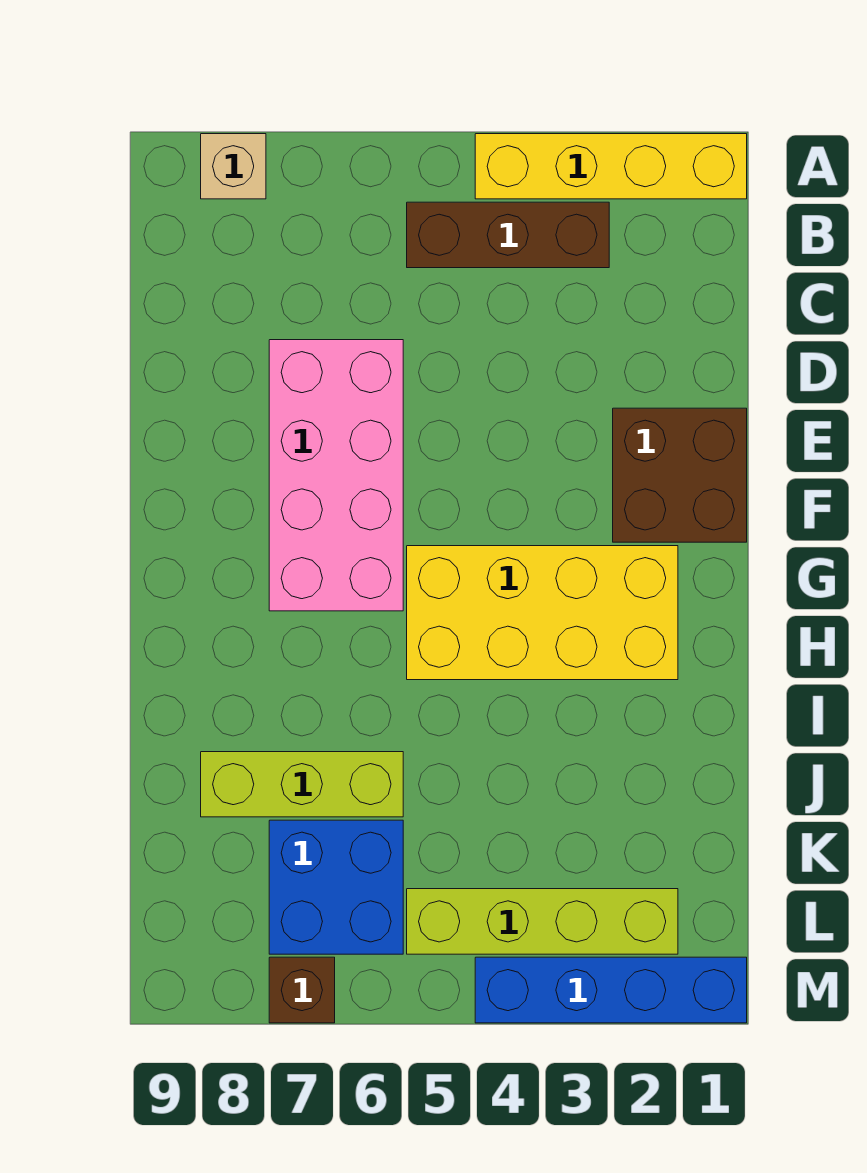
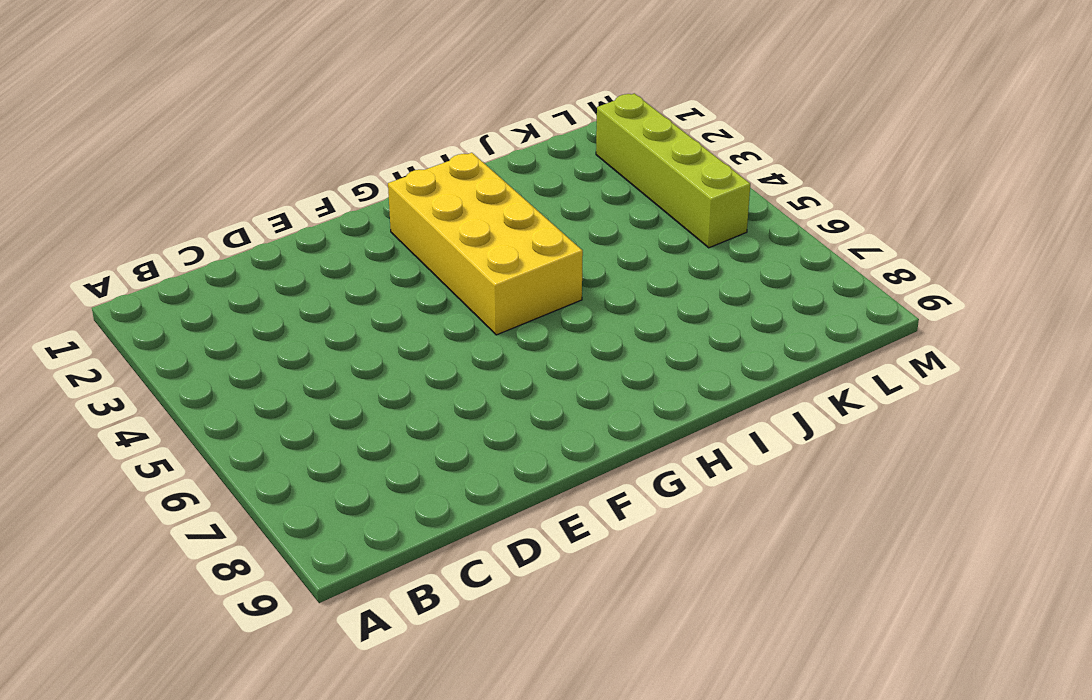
none -> yellow 1x4 brick [475,134,747,199]
none -> tan 1x1 brick [201,134,266,199]

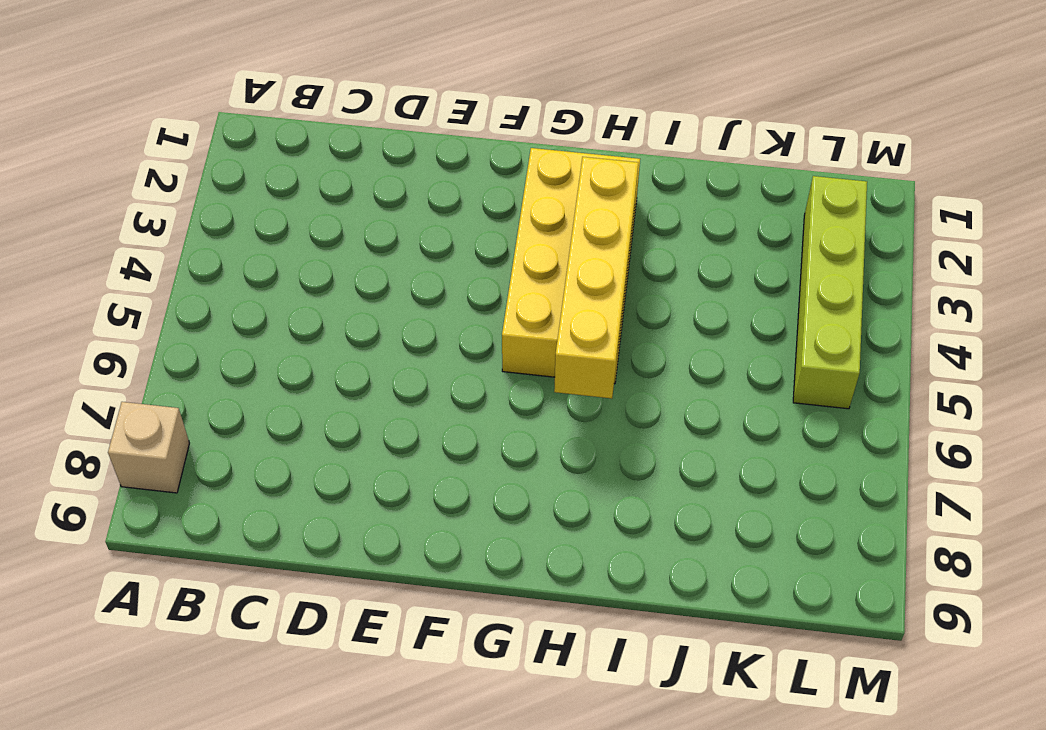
yellow 1x4 brick [554,157,638,398] -> yellow 1x4 brick moved to [475,134,747,199]
none -> brown 1x3 brick [407,202,609,268]
none -> pink 2x4 brick [269,340,403,611]

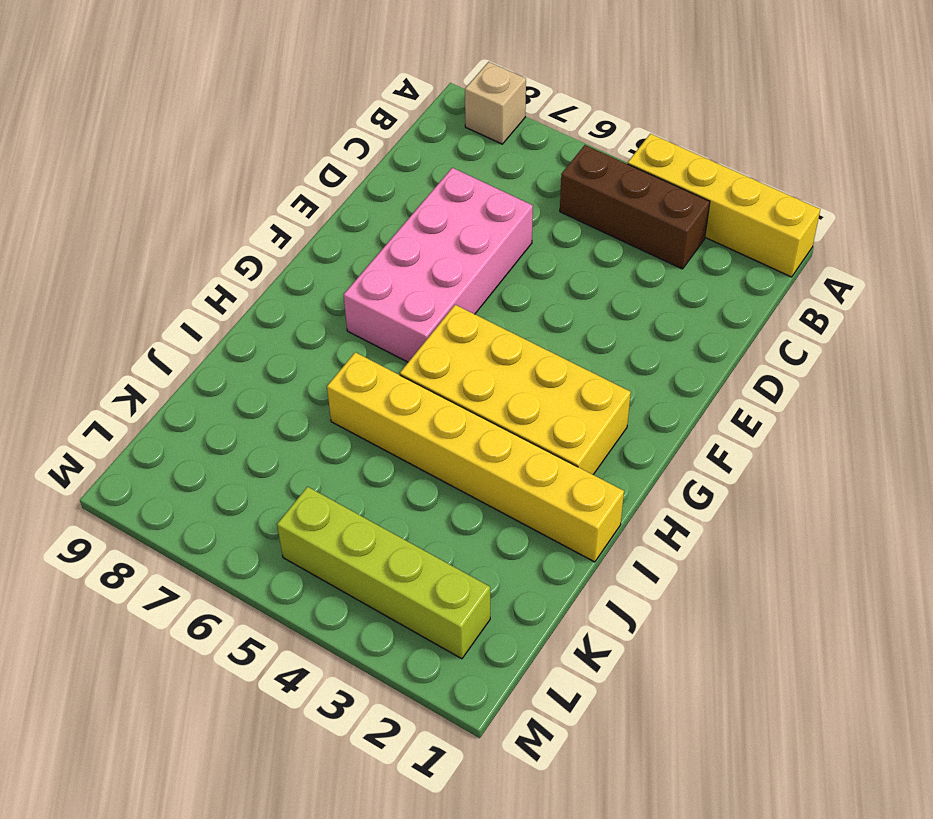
yellow 1x6 brick [327,352,624,562] -> none
none -> brown 2x2 brick [613,408,747,542]
none -> lime 1x3 brick [201,752,403,817]

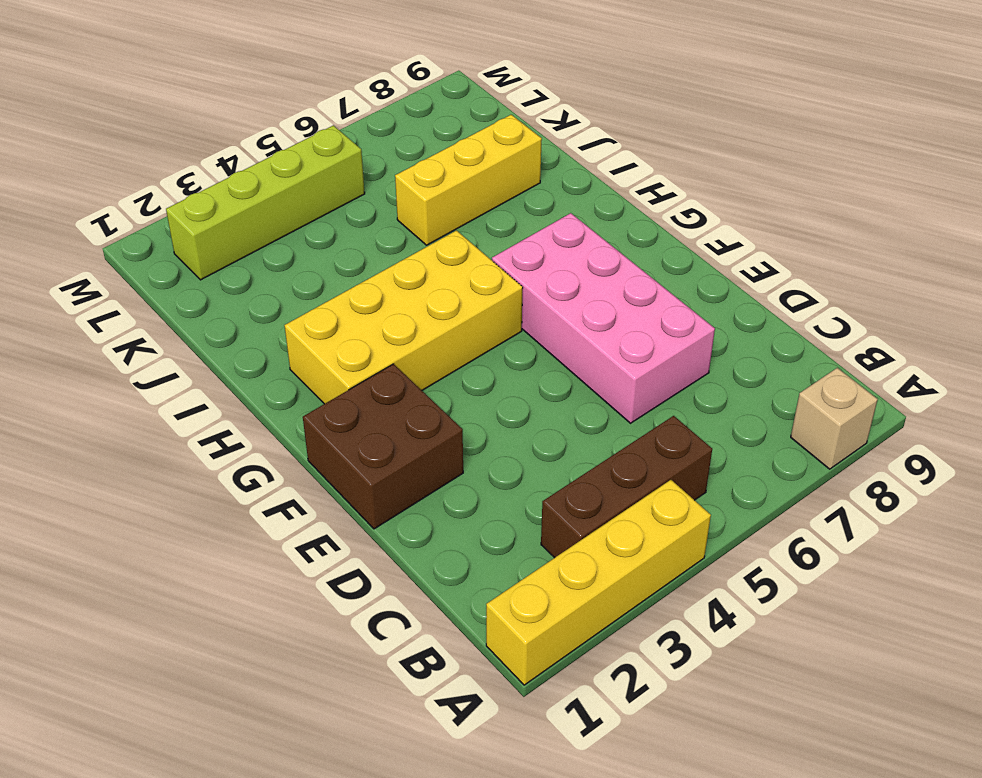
yellow 1x3 brick [395,115,542,245] -> lime 1x3 brick [201,752,403,817]
none -> blue 2x2 brick [269,820,403,954]
none -> blue 1x4 brick [475,957,747,1023]

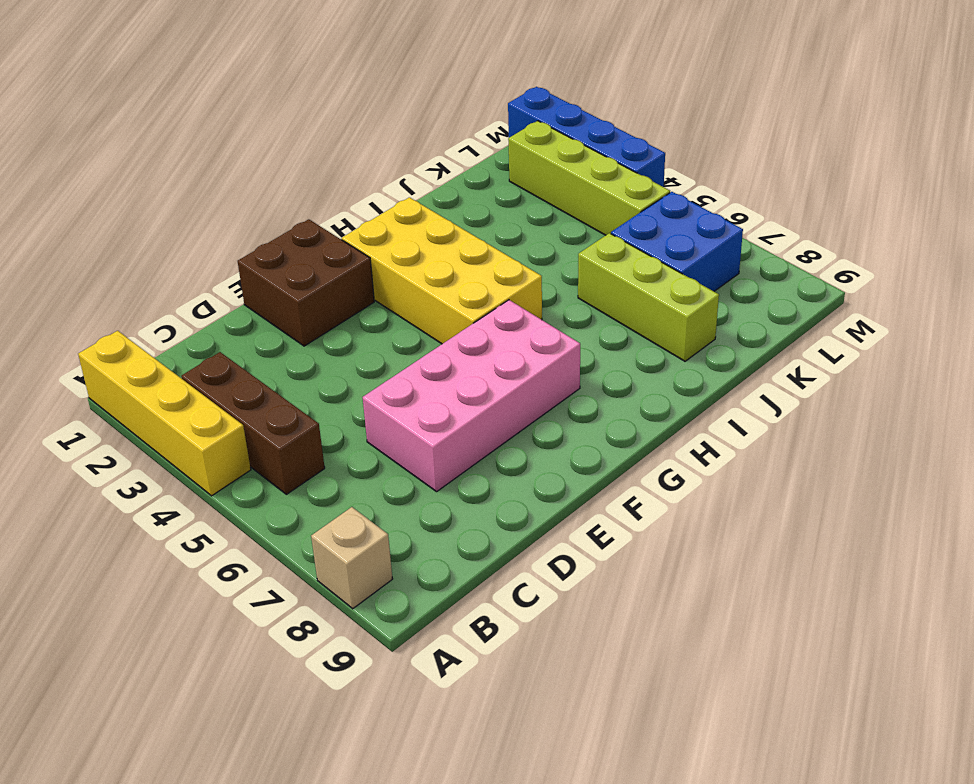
none -> brown 1x1 brick [269,957,335,1023]

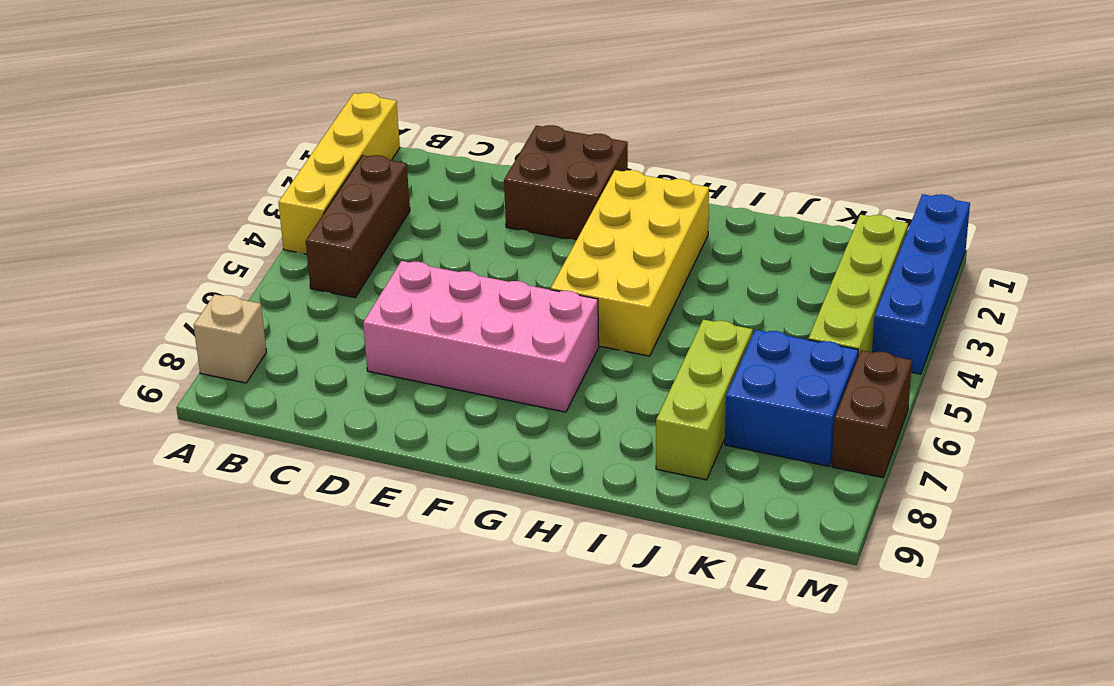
brown 1x2 brick [832,350,912,478] -> brown 1x1 brick [269,957,335,1023]

